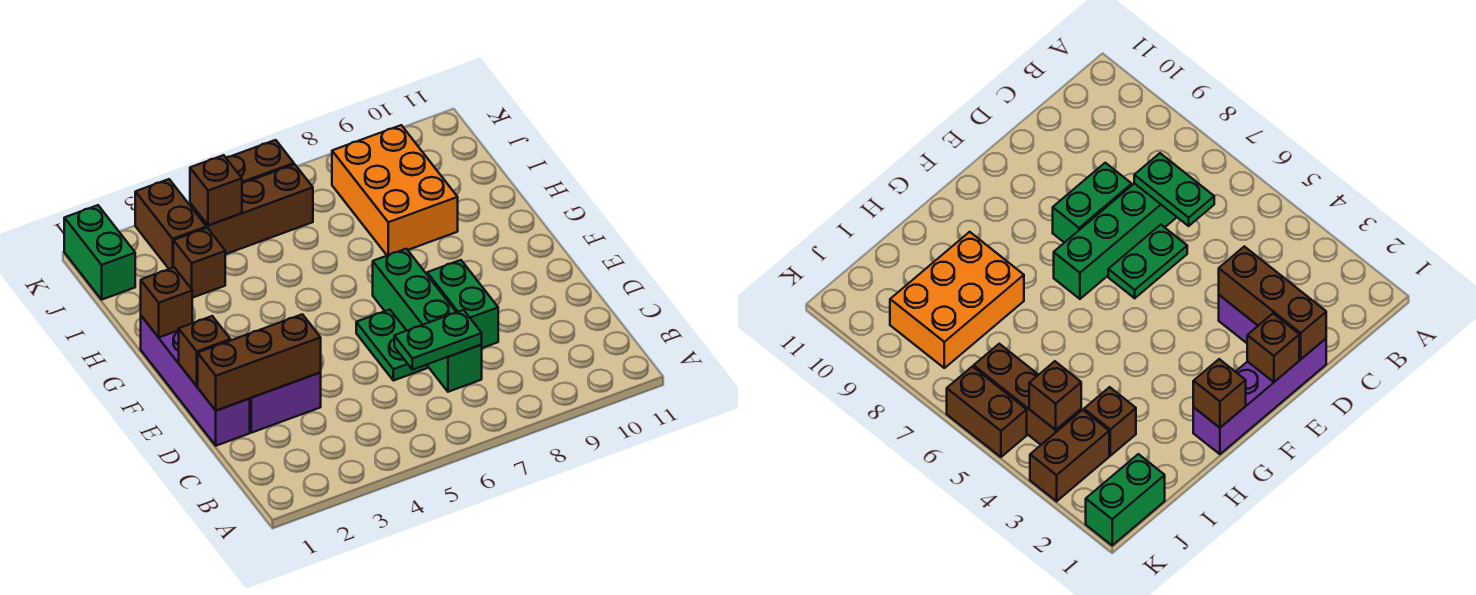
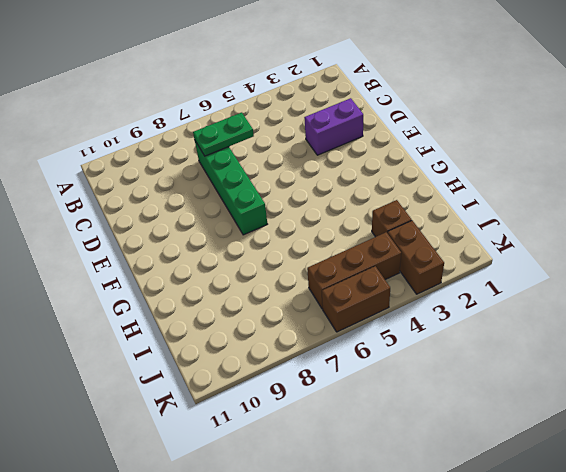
none -> purple 1x4 brick [141,316,250,446]
none -> green 1x2 plate [356,310,427,381]
none -> green 1x2 brick [427,260,498,348]

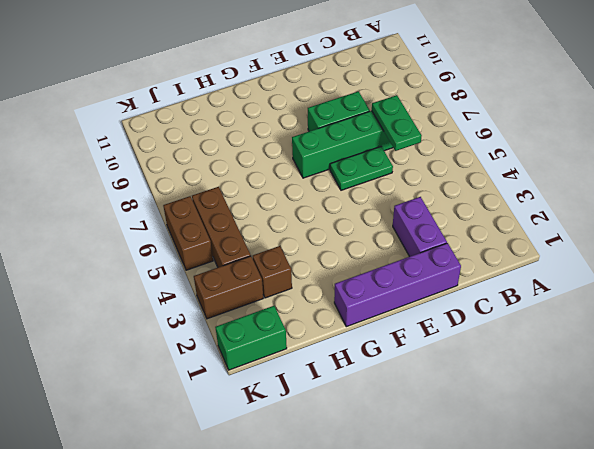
none -> orange 2x3 brick [332,125,458,256]
none -> brown 1x3 brick [198,314,321,411]
none -> brown 1x1 brick [179,316,231,386]

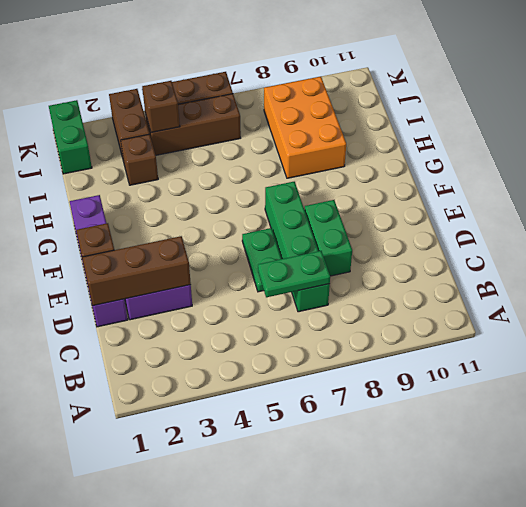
none -> brown 1x1 brick [140,267,192,337]

